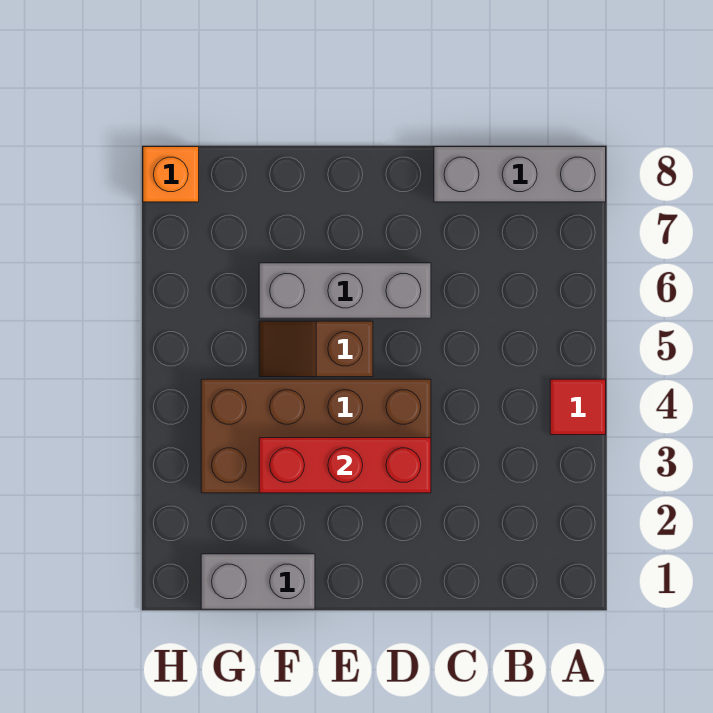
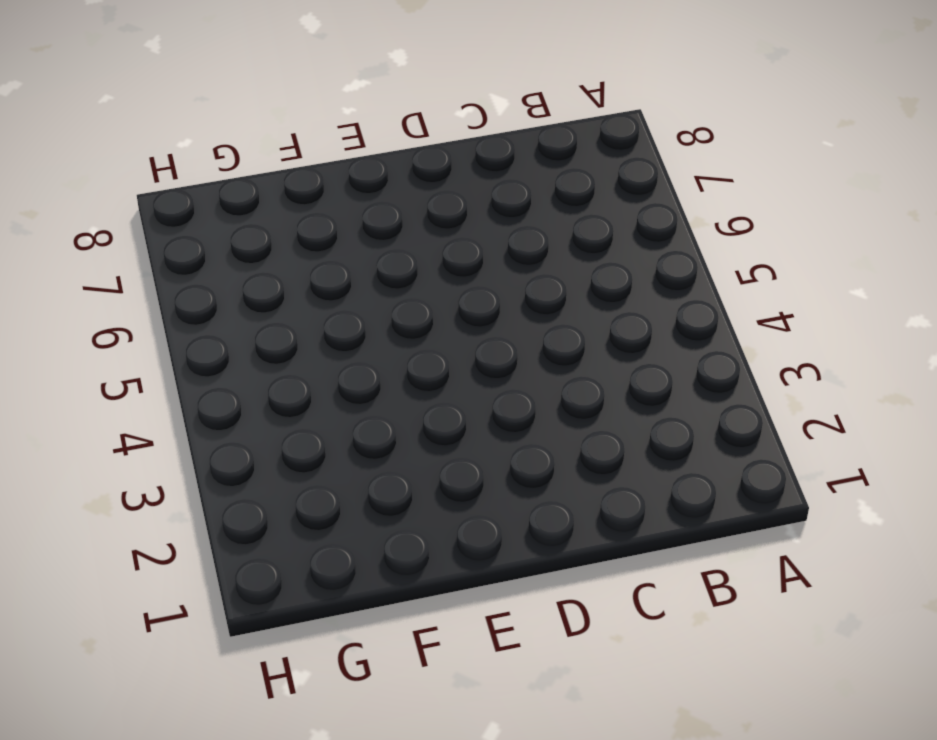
none -> red 1x1 tile [550,379,606,435]
none -> grey 1x3 brick [434,147,606,202]

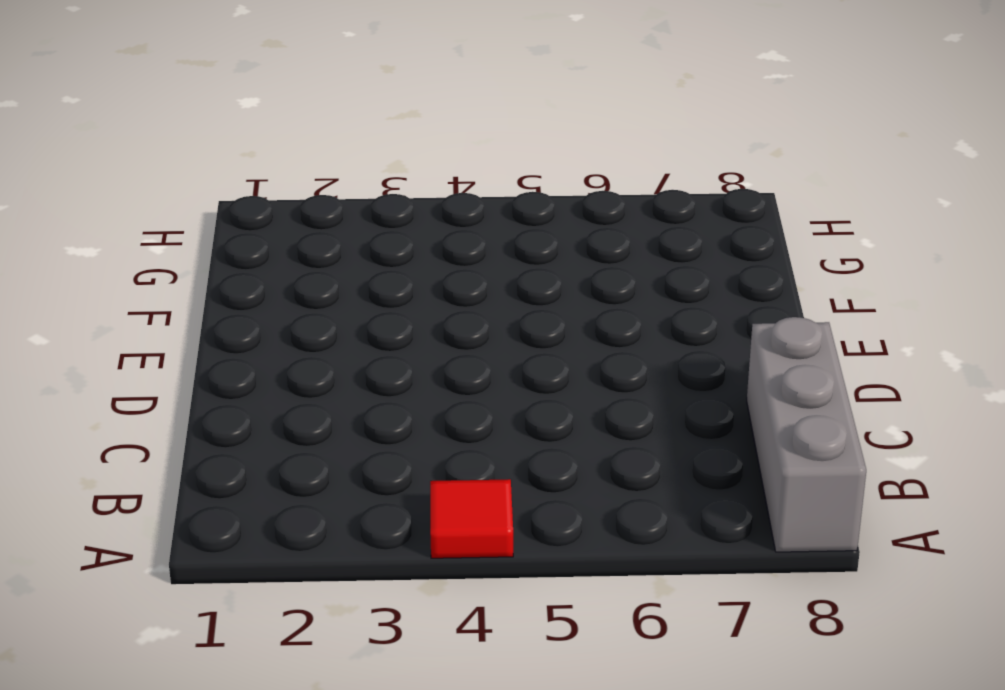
none -> brown 2x4 brick [201,379,431,493]
none -> grey 1x3 brick [259,263,431,318]

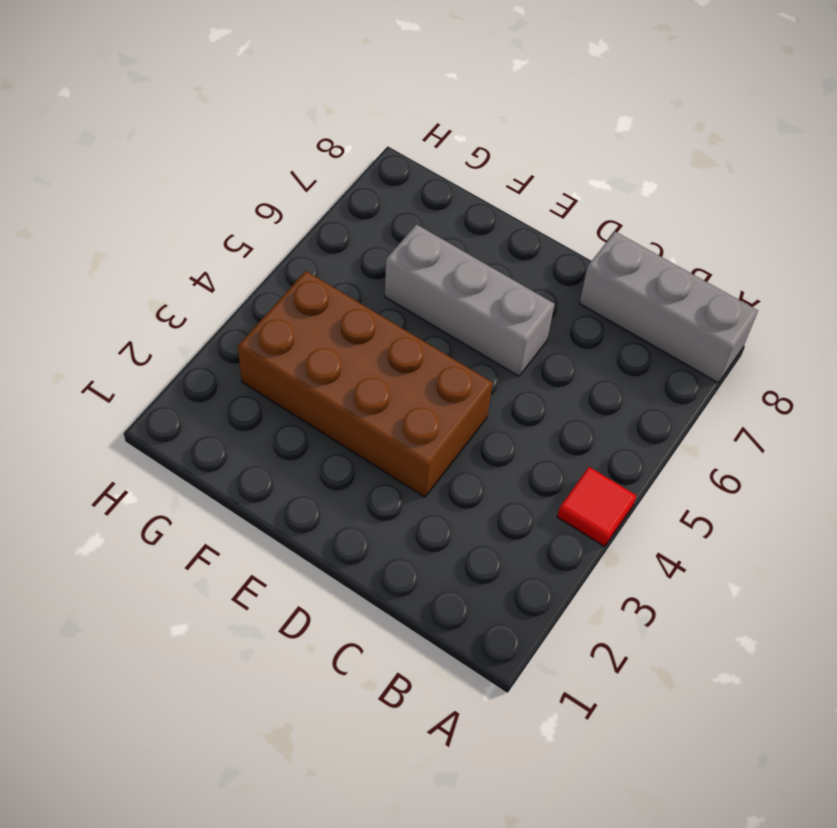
none -> brown 1x2 slope [259,321,373,377]
none -> grey 1x2 brick [201,554,315,609]

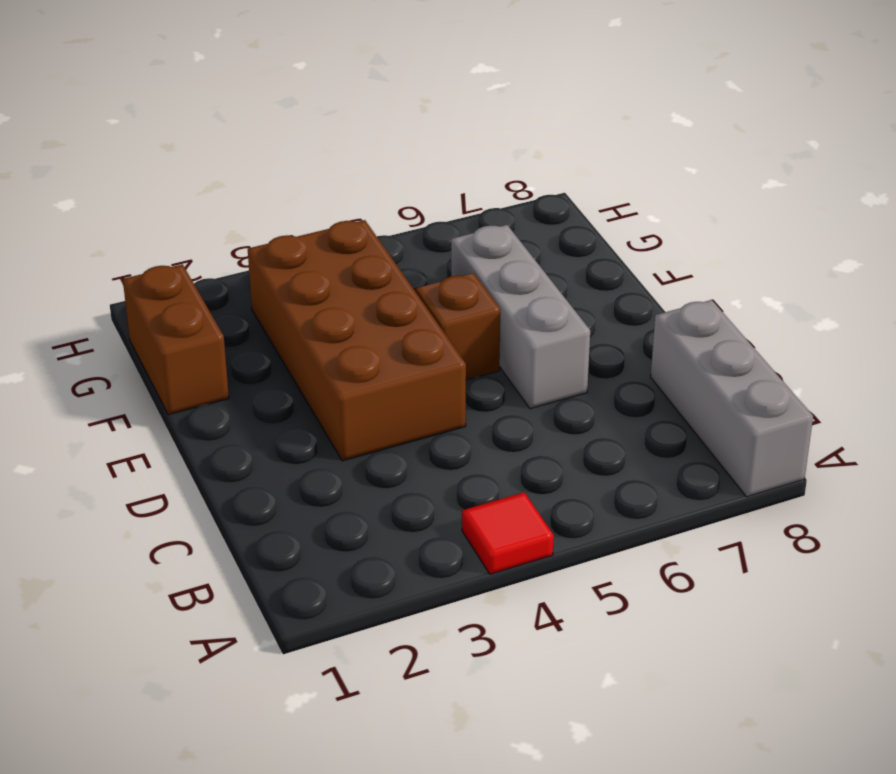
brown 1x2 brick [123,264,229,415] -> grey 1x2 brick [201,554,315,609]
none -> orange 1x1 brick [143,147,199,202]
none -> red 1x3 brick [259,438,431,493]

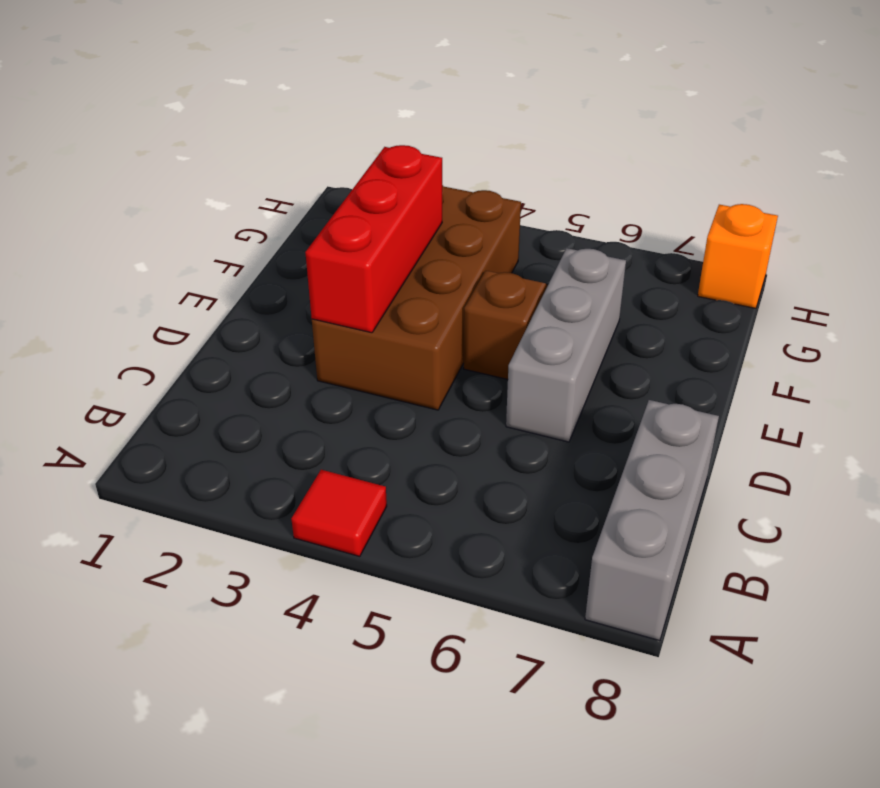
none -> grey 1x2 brick [201,554,315,609]

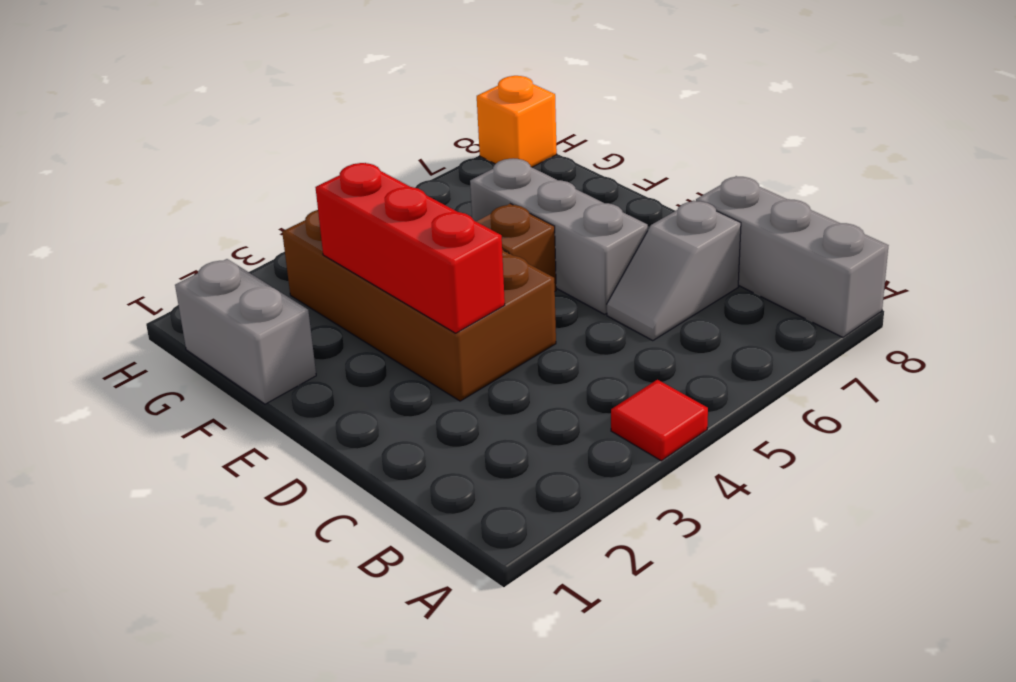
grey 1x2 slope [607,201,741,341] -> none

